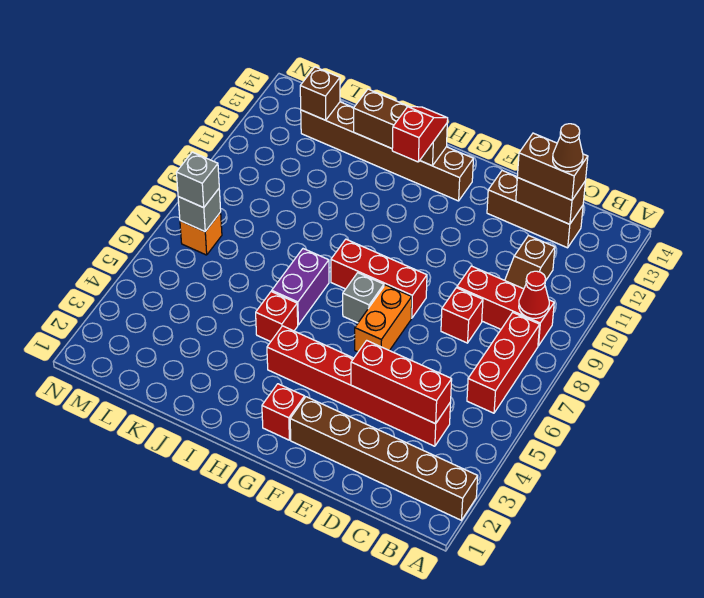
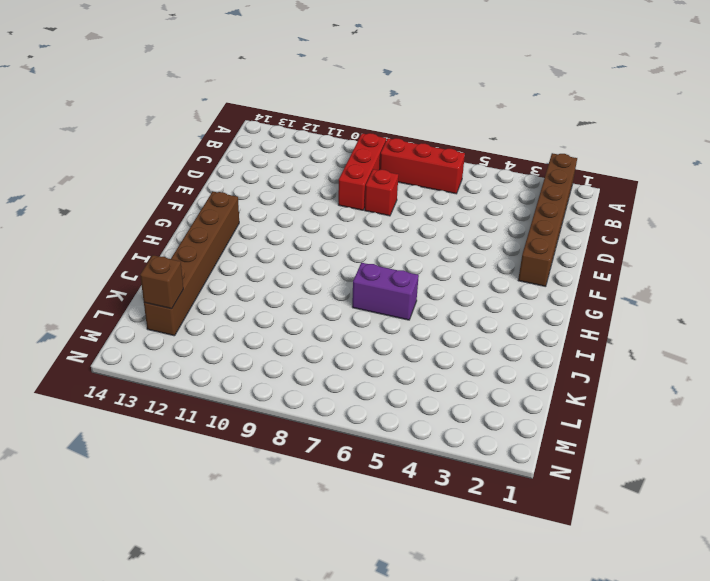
none -> red 1x6 brick [267,326,451,446]
none -> brown 1x2 slope [505,235,555,289]
none -> brown 1x3 brick [487,171,583,248]

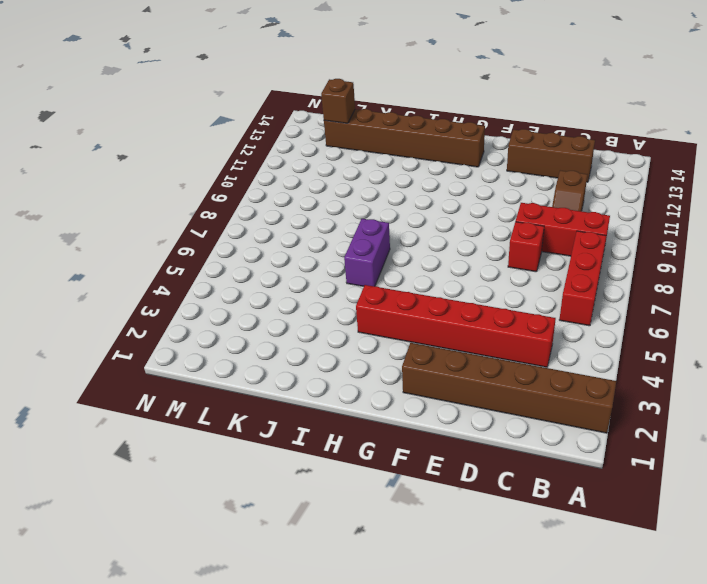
none -> orange 1x2 brick [355,285,412,352]
none -> red 1x3 brick [331,239,427,318]
none -> red 1x1 brick [262,384,305,440]

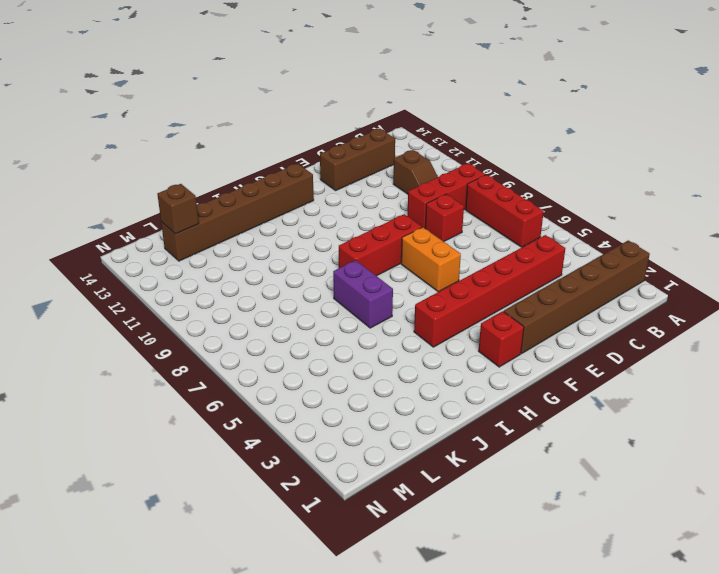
none -> grey 1x1 brick [343,273,384,323]
none -> red 1x1 brick [256,291,298,342]
none -> orange 1x1 brick [180,212,222,255]

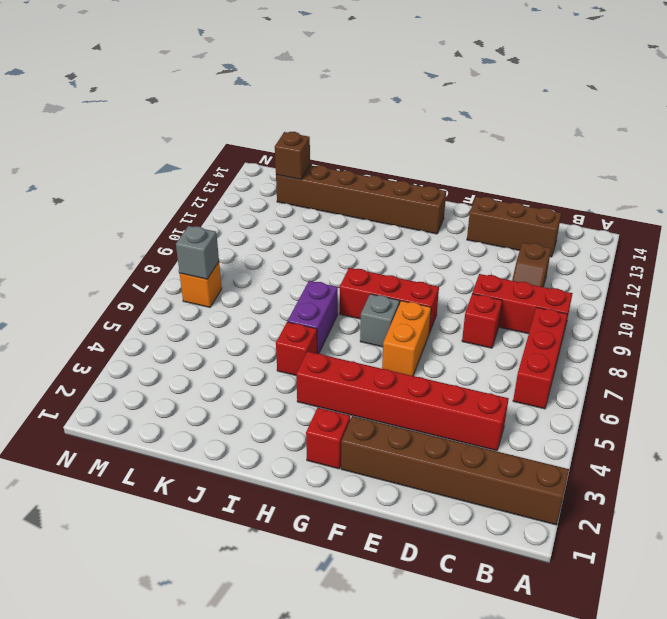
none -> red 1x1 cone [519,271,549,318]
none -> red 1x3 brick [351,340,452,424]
none -> brown 1x2 brick [516,178,585,224]

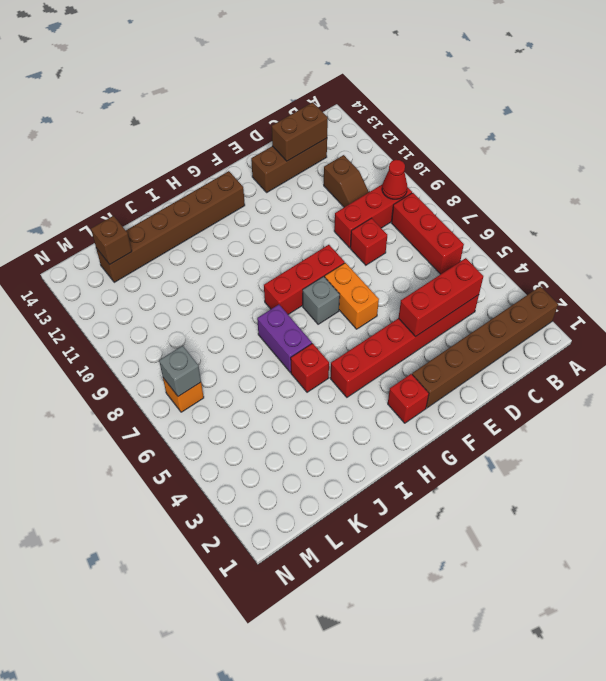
none -> brown 1x3 brick [354,89,447,166]
none -> brown 1x2 brick [517,133,588,200]
none -> red 1x2 slope [392,107,448,162]

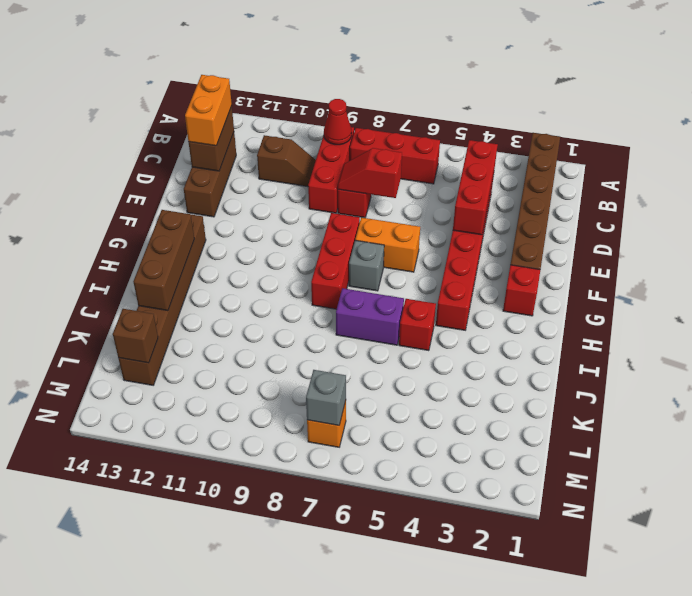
orange 1x2 brick [185,75,232,146] -> brown 1x2 brick [517,133,588,200]
red 1x2 slope [338,148,402,198] -> red 1x2 slope moved to [392,107,448,162]
none -> grey 1x1 brick [176,152,219,208]
none -> brown 1x1 cone [553,124,583,172]

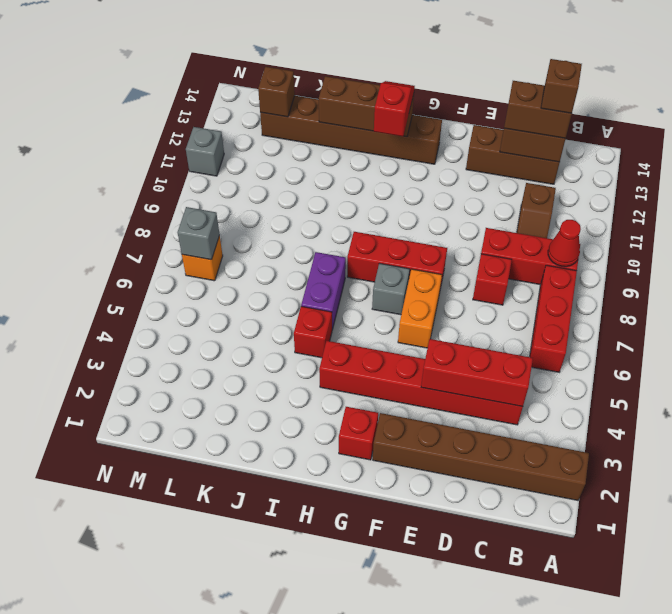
brown 1x1 brick [541,59,582,113] -> brown 1x1 cone [553,124,583,172]
grey 1x1 brick [186,127,224,176] -> grey 1x1 brick moved to [176,152,219,208]

